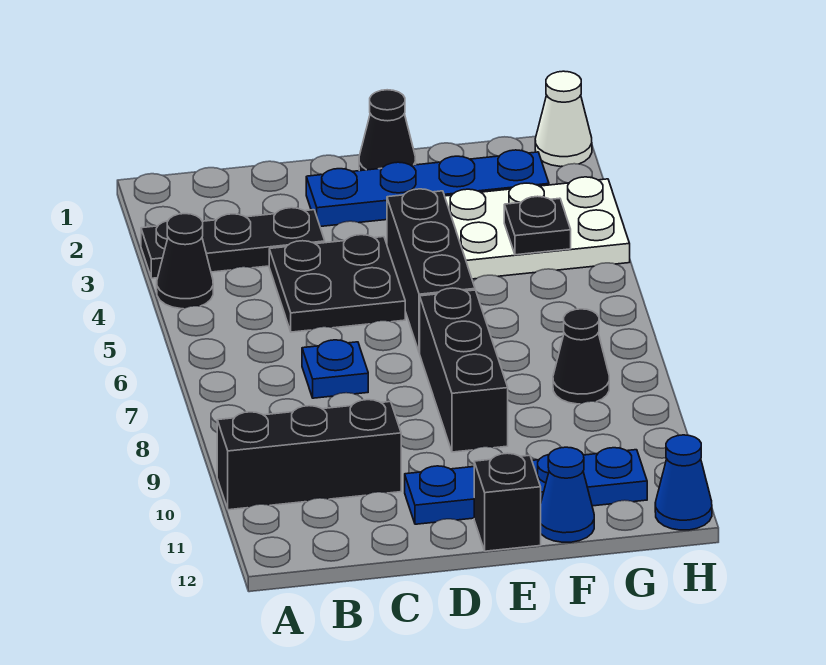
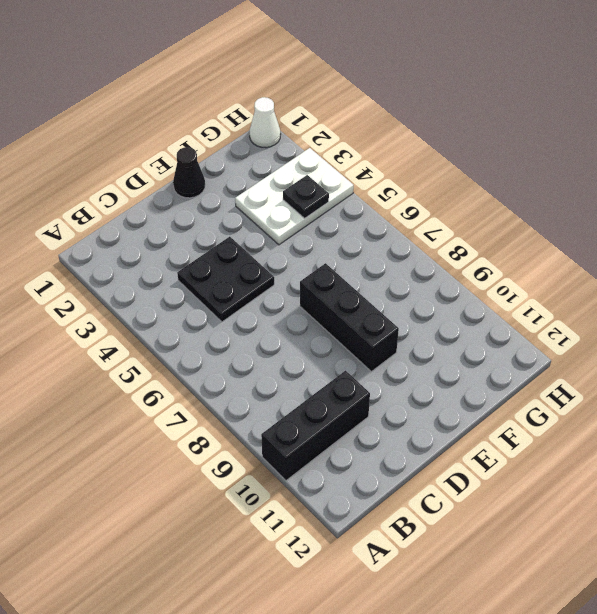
none -> black 1x3 plate [141,208,325,278]
none -> black 1x1 cone [157,214,213,309]
none -> blue 1x1 plate [302,340,368,398]

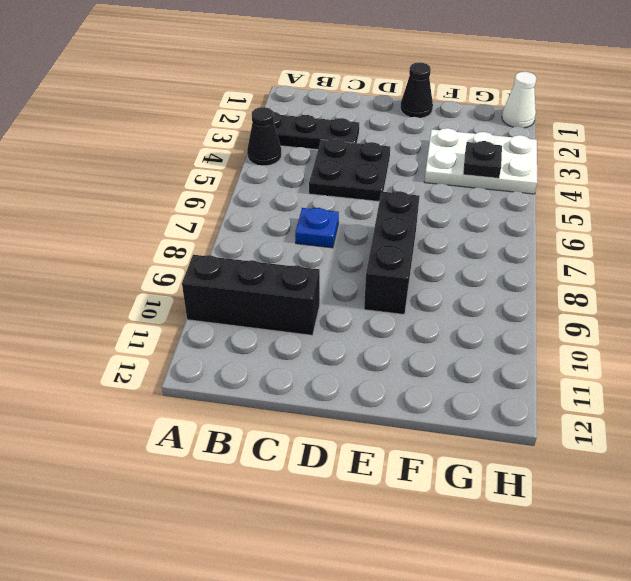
none -> blue 1x4 plate [306,150,549,227]
none -> blue 1x4 plate [405,448,647,524]
none -> black 1x3 brick [387,189,475,353]

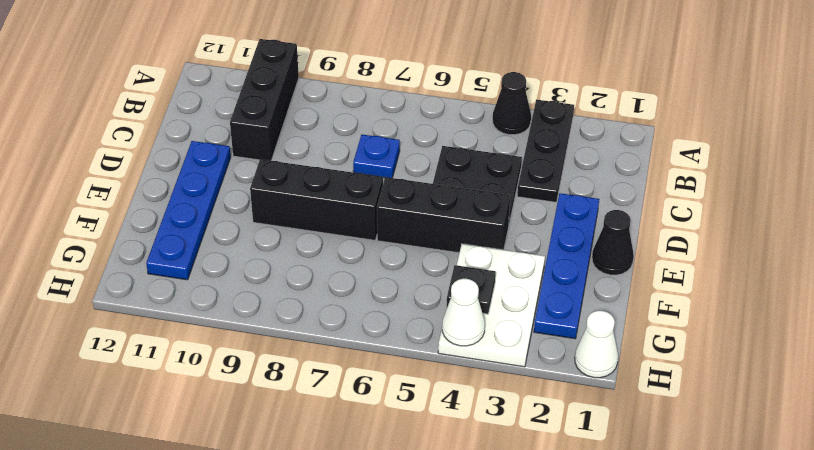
white 1x1 cone [442,279,485,346] -> none
none -> black 1x1 brick [474,453,541,551]
none -> blue 1x1 cone [541,447,594,542]
none -> black 1x1 cone [553,309,609,404]

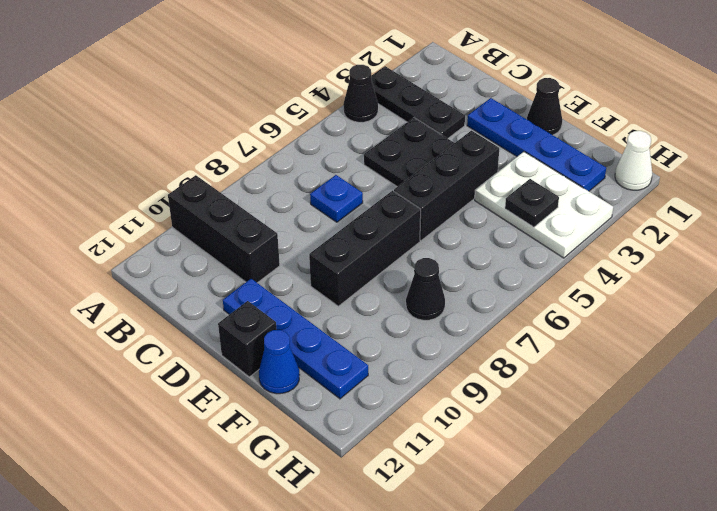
none -> blue 1x1 cone [655,435,712,530]

